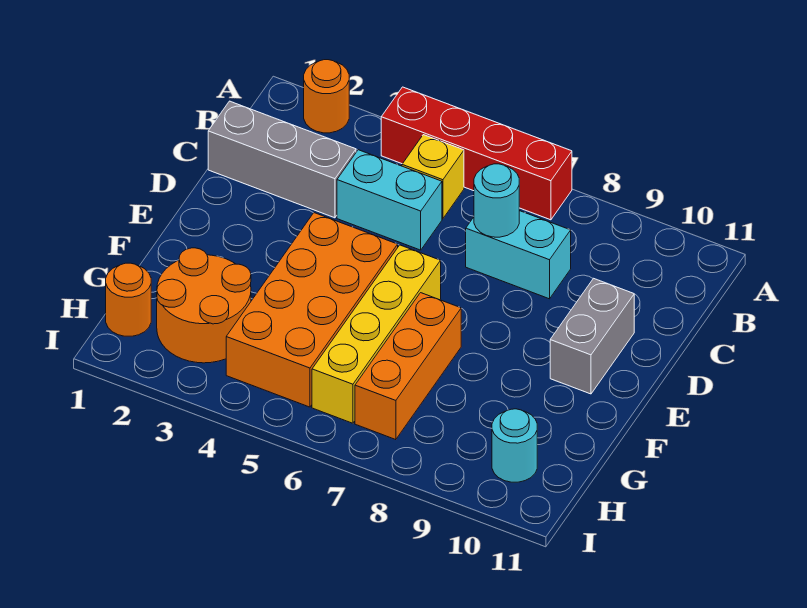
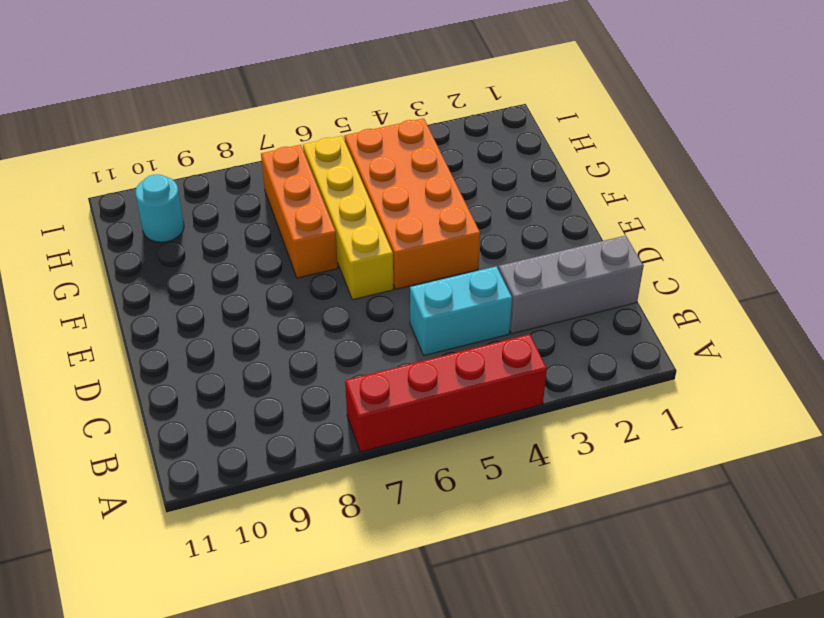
none -> orange 1x1 round brick [304,60,349,133]
none -> yellow 1x1 brick [402,135,464,219]
none -> cyan 1x2 brick [466,211,571,299]

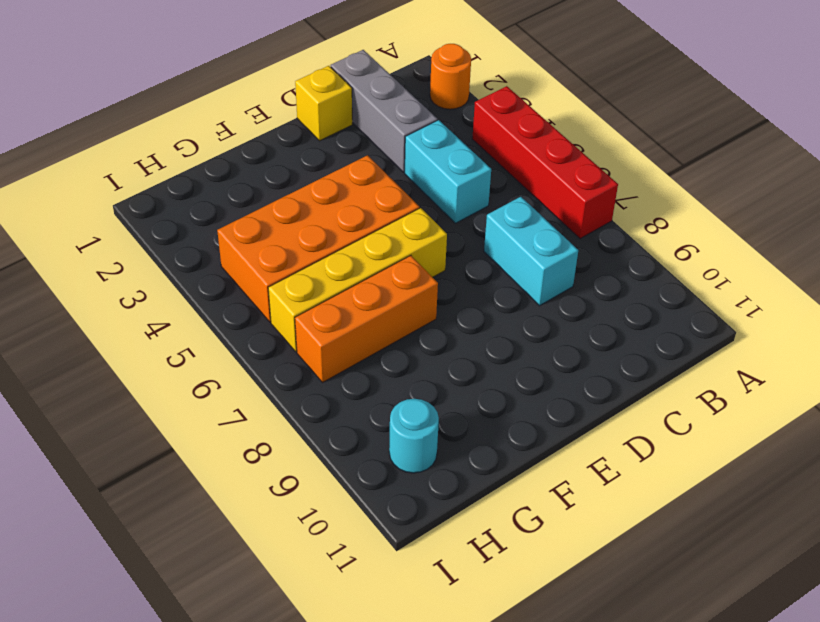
yellow 1x1 brick [295,66,352,141] -> yellow 1x1 brick moved to [402,135,464,219]
none -> grey 1x2 brick [550,278,634,394]
none -> orange 2x2 round brick [157,248,251,363]
none -> orange 1x1 round brick [106,263,151,336]

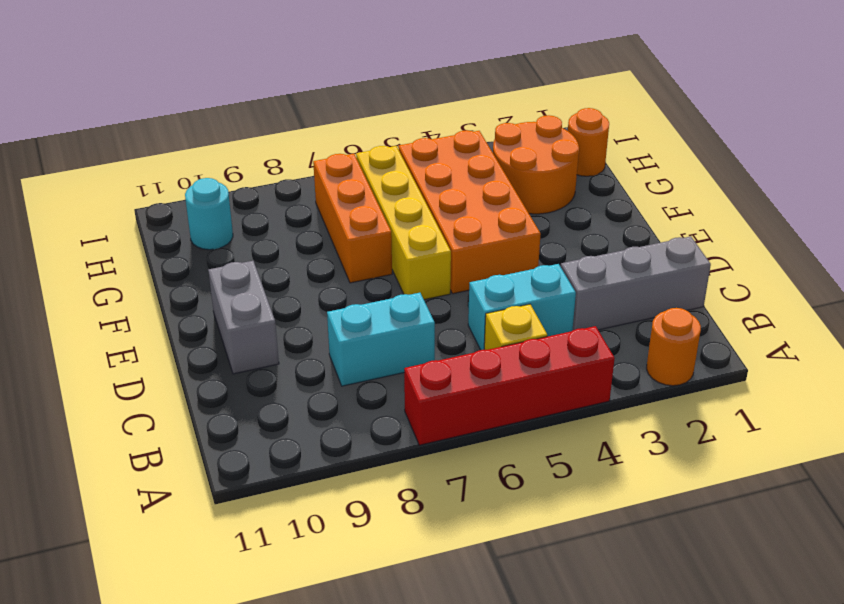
none -> cyan 1x1 round brick [474,164,519,237]

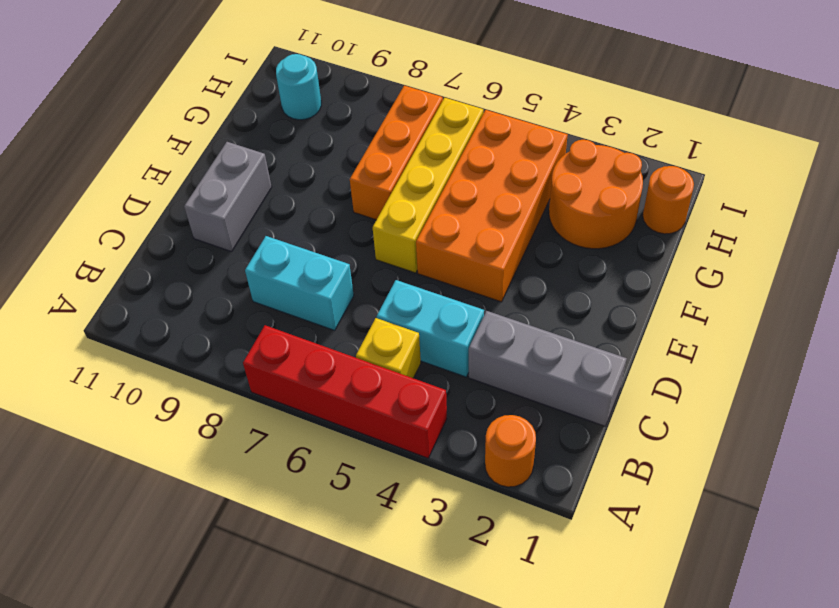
none -> cyan 1x1 round brick [474,164,519,237]

